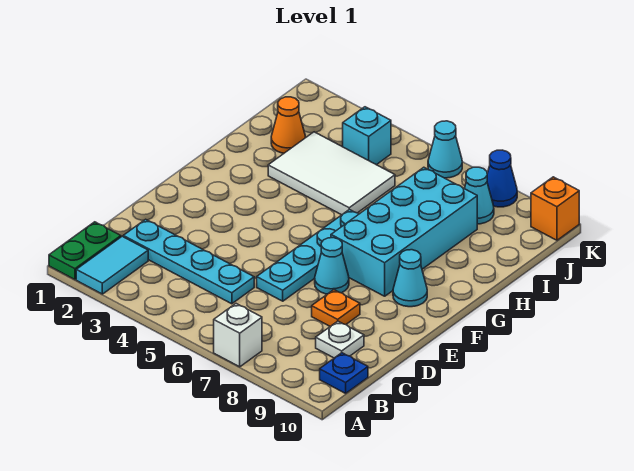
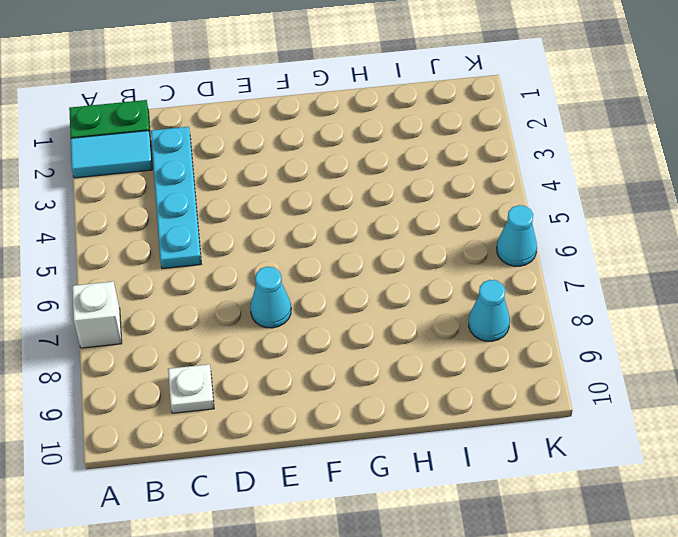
none -> blue 1x1 plate [320,353,368,393]
none -> cyan 1x4 plate [257,209,359,301]
none -> orange 1x1 plate [312,290,360,326]

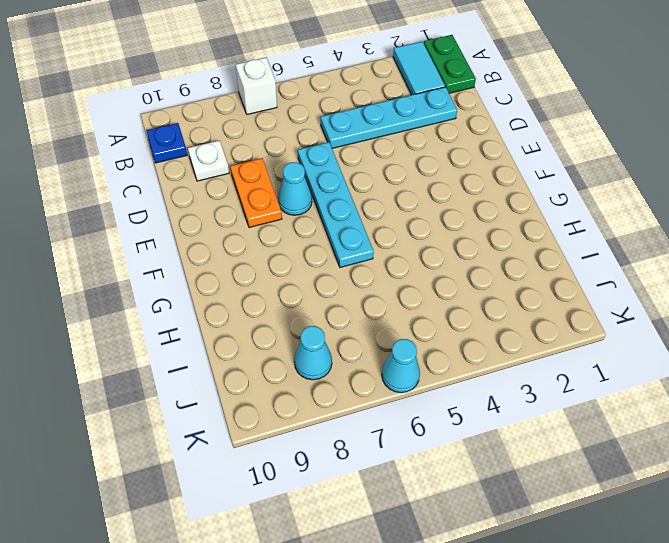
orange 1x2 plate [230,158,282,228] -> orange 1x1 plate [312,290,360,326]
none -> cyan 2x4 brick [331,167,477,296]
none -> cyan 1x1 cone [393,250,427,307]
none -> white 2x3 tile [268,132,395,215]

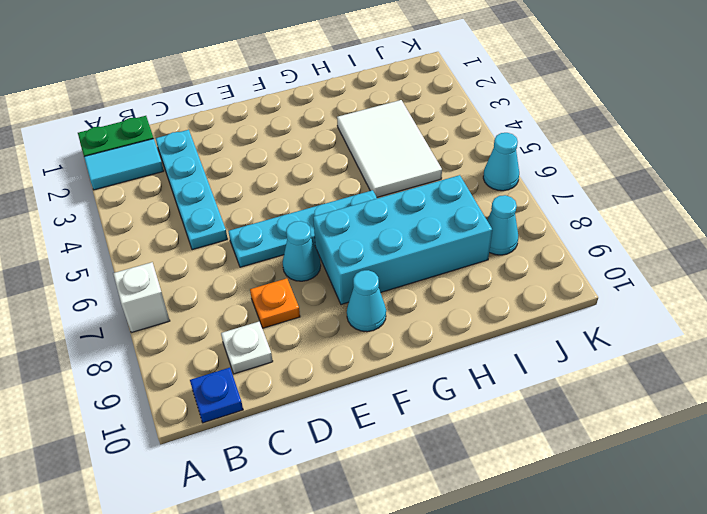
none -> orange 1x1 cone [271,97,305,153]
none -> cyan 1x1 brick [343,107,391,165]
none -> blue 1x1 cone [487,150,517,207]

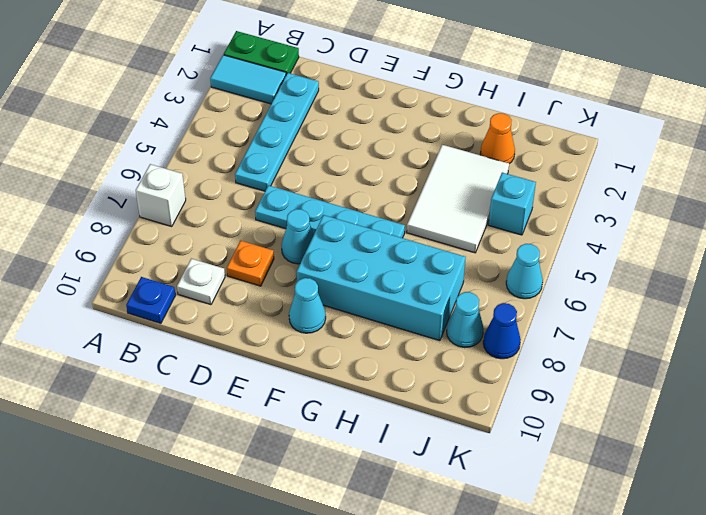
none -> orange 1x1 brick [531,177,579,240]

